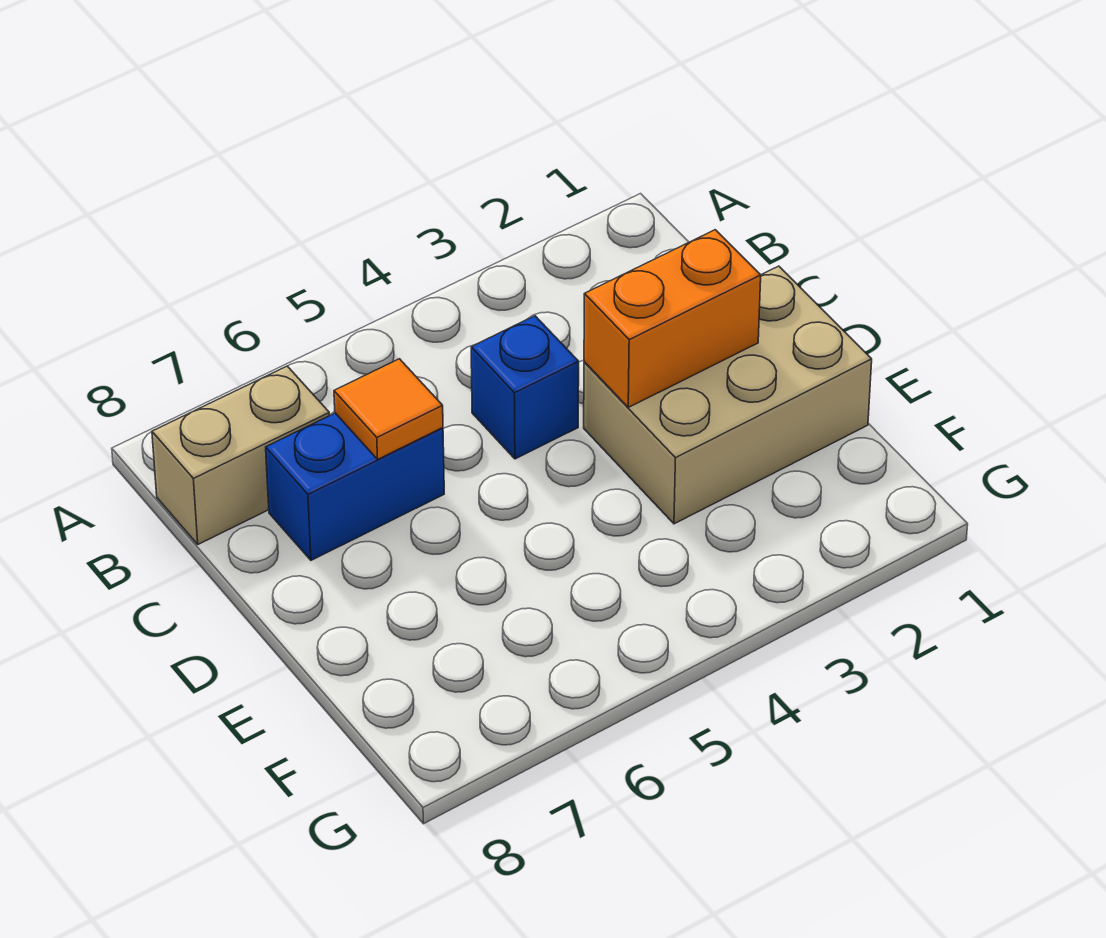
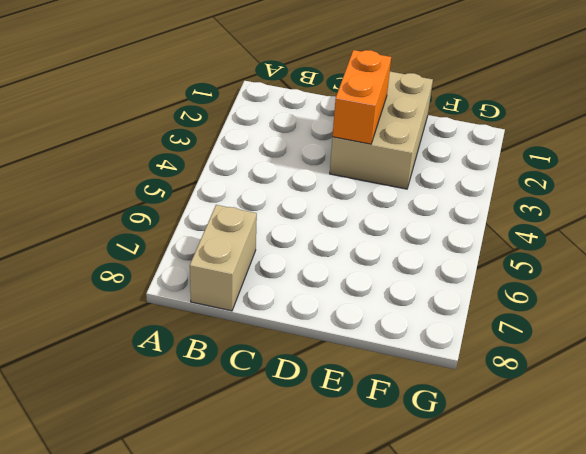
none -> blue 1x1 brick [471,316,579,459]
none -> blue 1x2 brick [266,413,444,560]

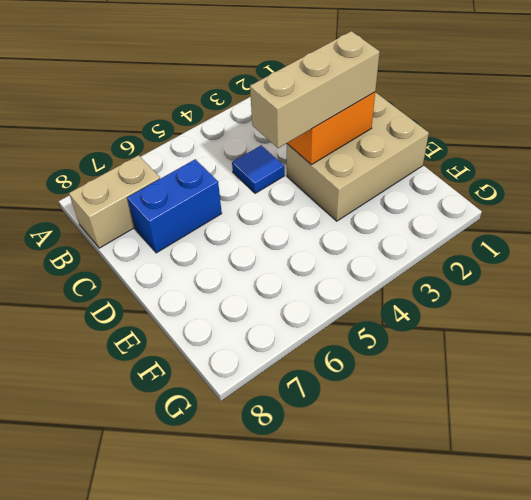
blue 1x1 tile [232,145,284,193] -> blue 1x1 brick [471,316,579,459]
tan 1x3 brick [250,31,380,148] -> none
none -> orange 1x1 tile [334,359,443,459]

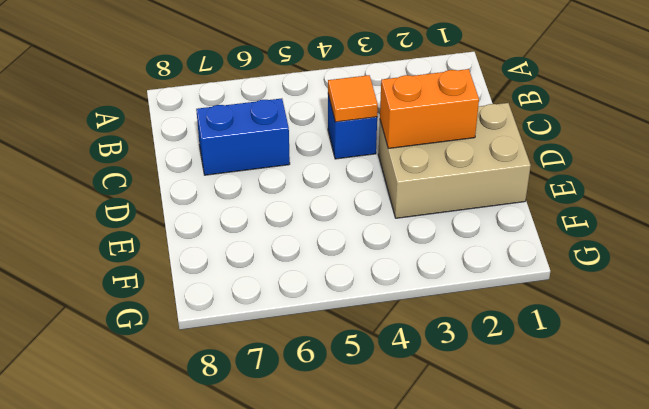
orange 1x1 tile [328,75,378,122] -> orange 1x1 tile moved to [334,359,443,459]
none -> tan 1x2 brick [152,366,330,544]

